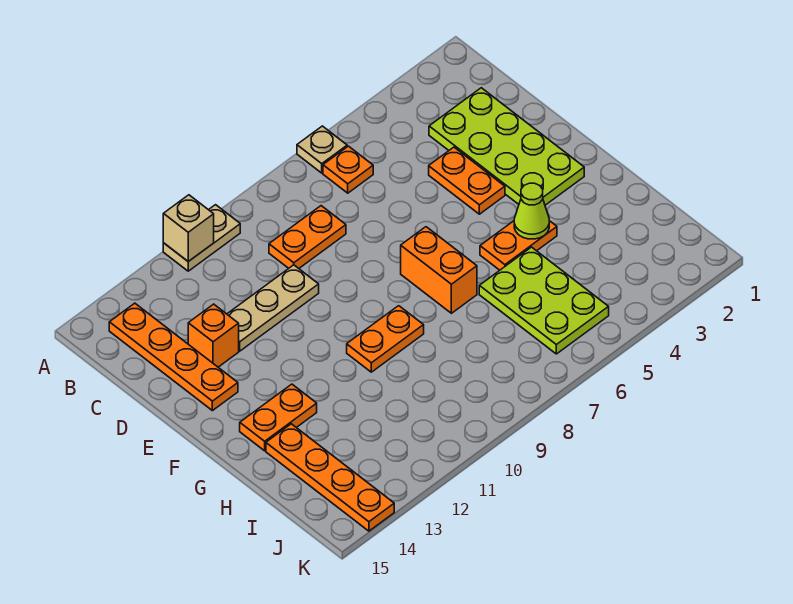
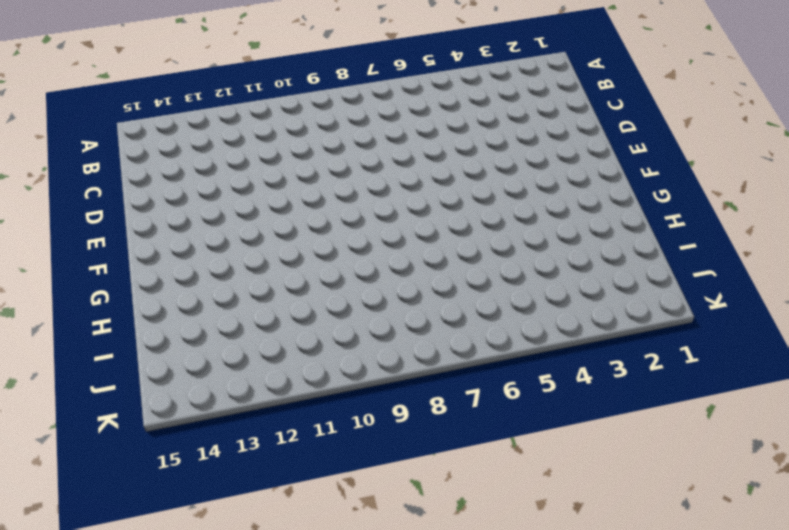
none -> tan 1x1 plate [297,126,347,173]
none -> tan 1x2 plate [163,205,240,271]
none -> orange 1x1 plate [323,146,373,193]

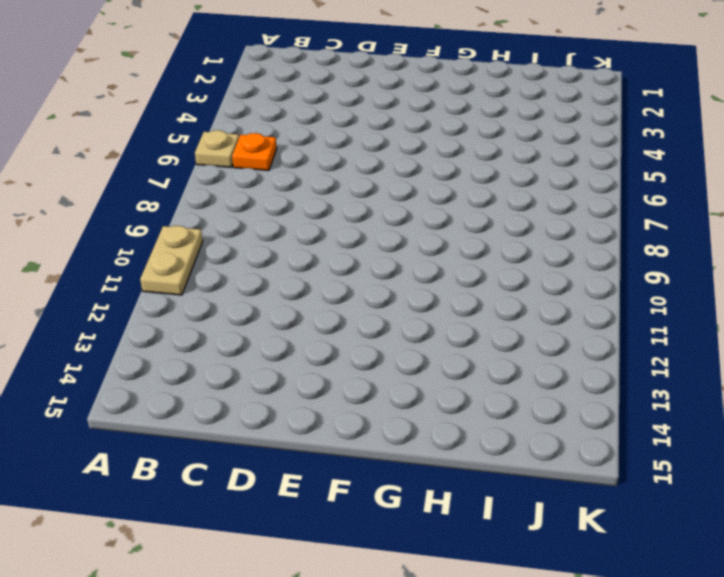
none -> orange 1x4 plate [109,303,238,411]
none -> lime 2x4 plate [429,88,584,205]
none -> orange 1x2 plate [269,206,346,268]

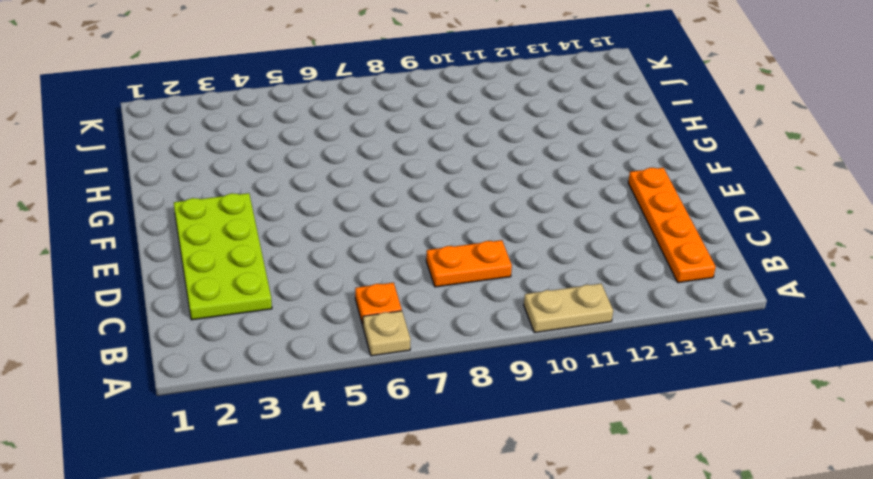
none -> orange 1x2 plate [429,147,505,214]
none -> tan 1x3 plate [227,265,319,351]
none -> orange 1x1 brick [188,304,239,367]

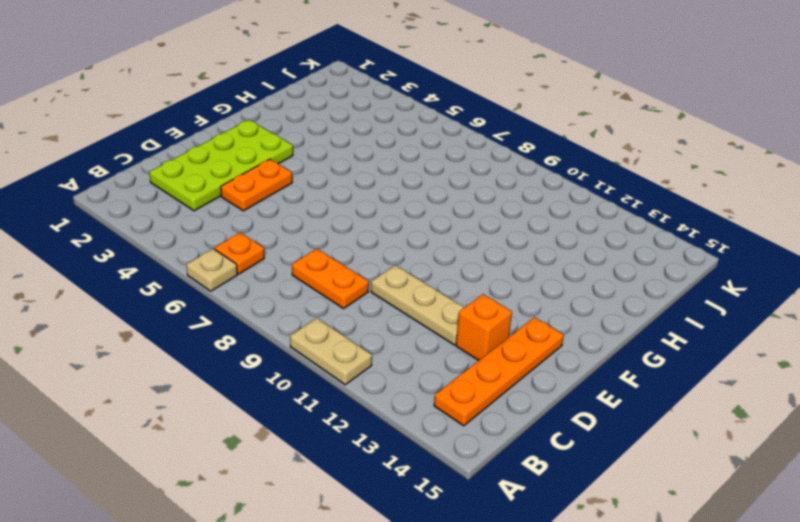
none -> orange 1x2 brick [401,227,477,313]
none -> orange 1x2 plate [480,221,557,270]
none -> orange 1x2 plate [347,306,424,372]

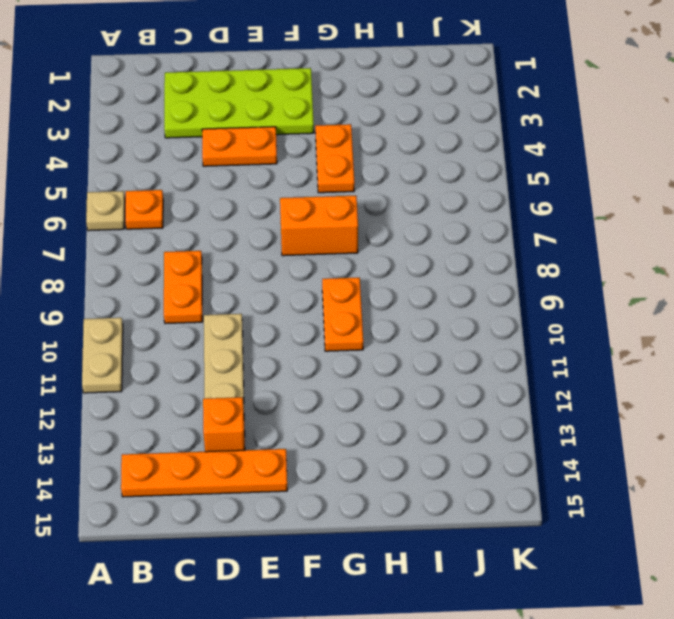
none -> orange 1x2 plate [240,384,317,451]
none -> lime 2x3 plate [479,247,609,354]
none -> orange 1x4 plate [266,424,394,531]

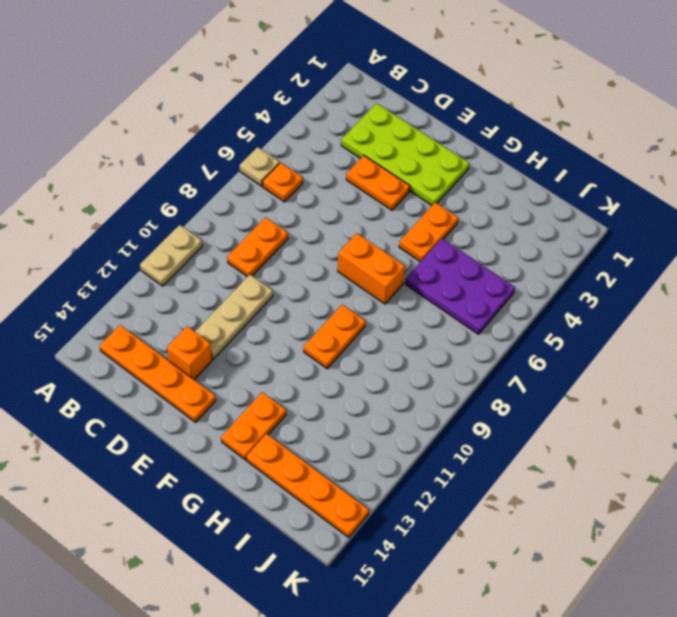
purple 2x3 plate [405,238,515,334] -> lime 2x3 plate [479,247,609,354]
none -> tan 1x1 brick [163,195,214,261]
none -> lime 1x1 cone [514,183,549,239]

